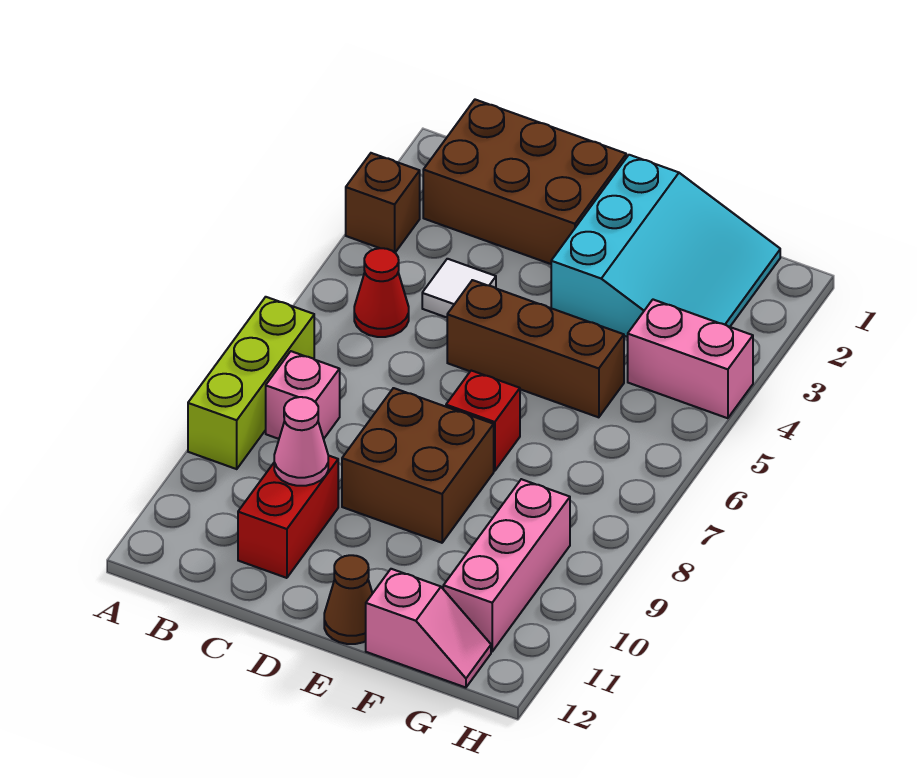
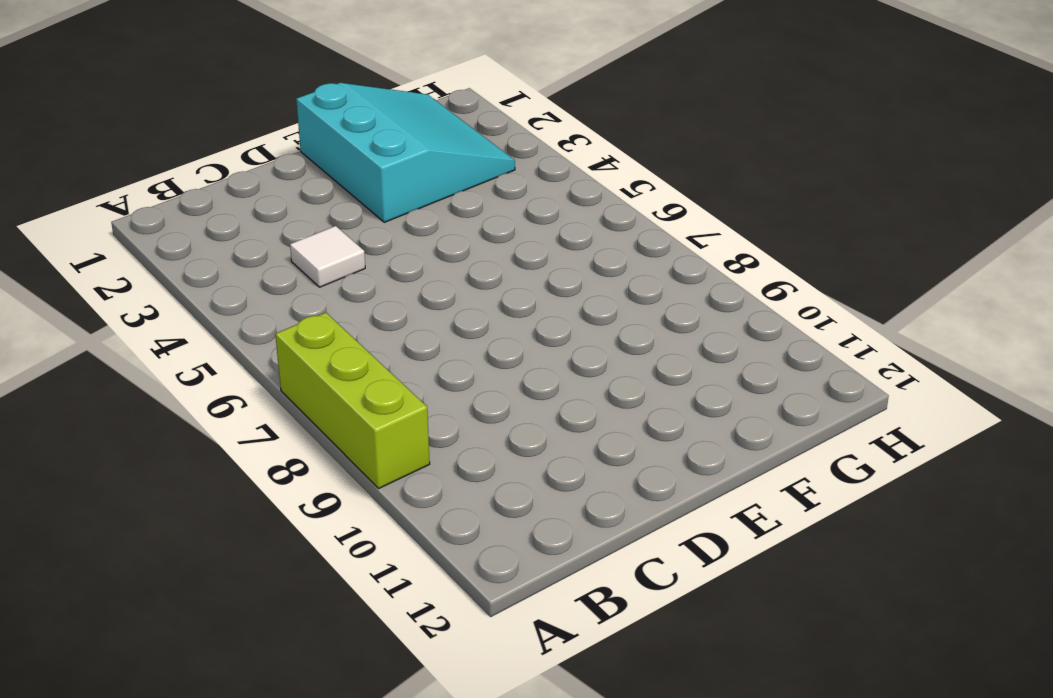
none -> brown 1x1 brick [346,153,420,252]
none -> brown 2x3 brick [423,100,626,264]
none -> red 1x1 cone [354,248,409,337]

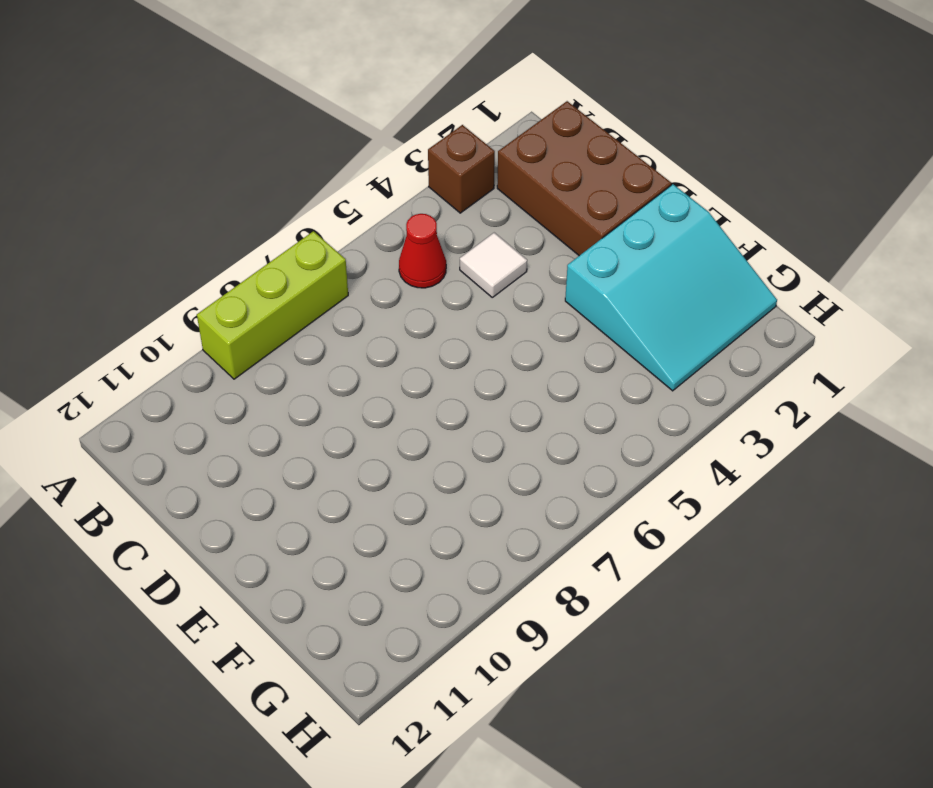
none -> pink 1x1 brick [266,351,340,439]
none -> red 1x2 brick [238,455,338,578]
none -> brown 1x3 brick [447,280,624,417]

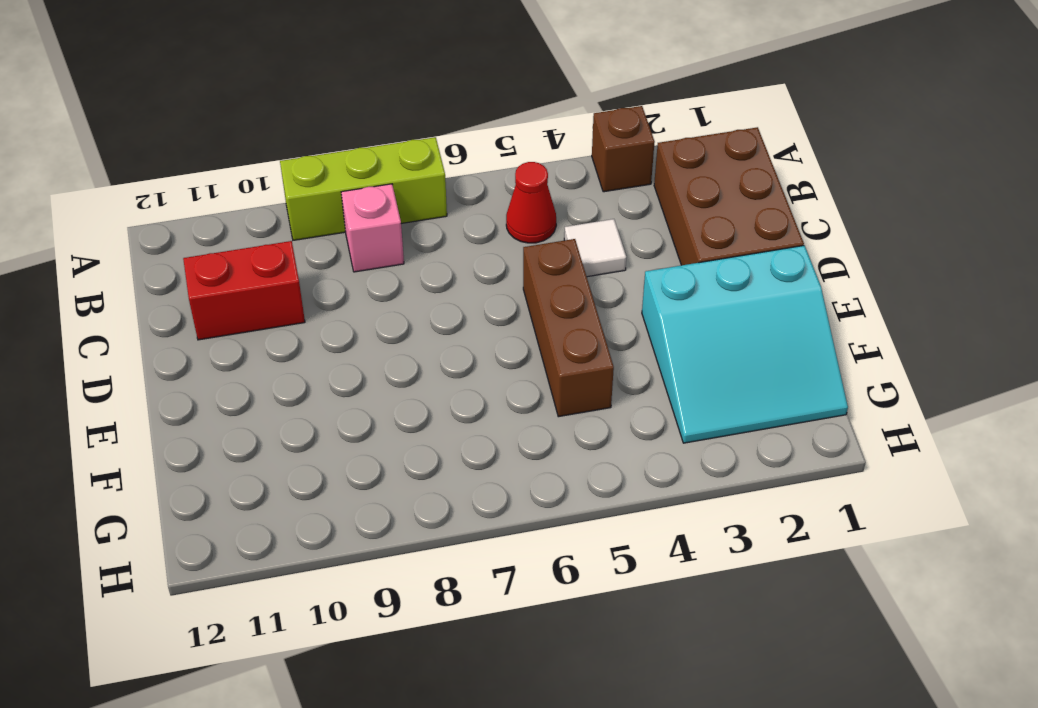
none -> brown 2x2 brick [342,388,494,543]
none -> red 1x1 brick [446,371,520,471]
none -> brown 1x1 cone [324,555,373,644]

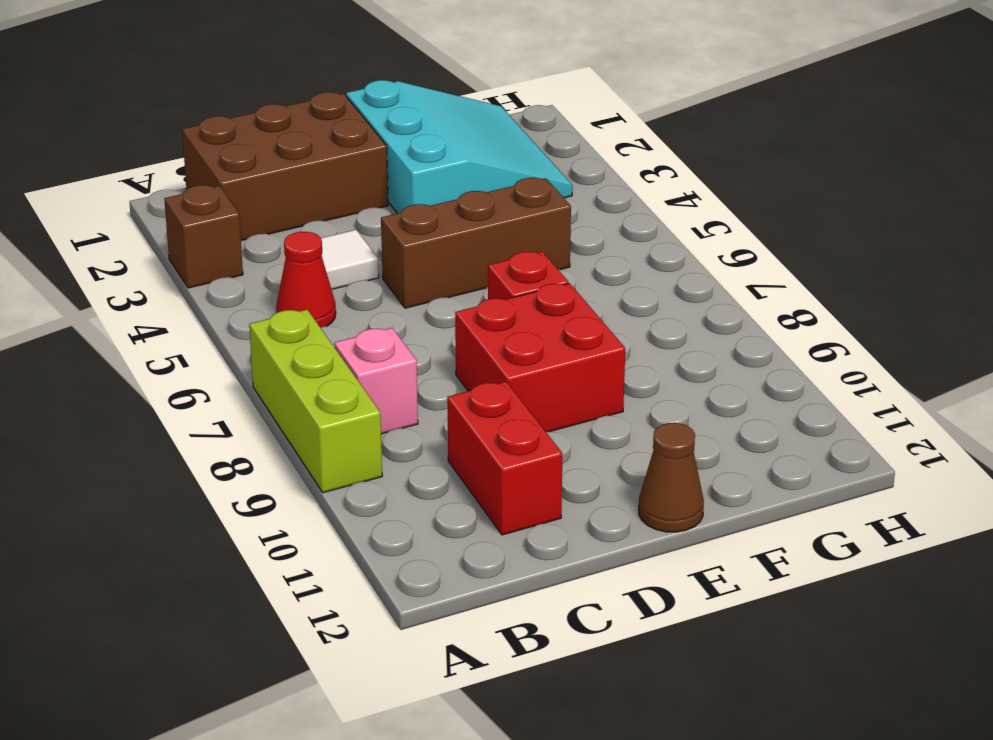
red 2x2 brick [455,283,625,432] -> brown 2x2 brick [342,388,494,543]
none -> pink 1x2 slope [366,569,491,688]
none -> pink 1x2 brick [628,300,753,418]
none -> pink 1x3 brick [443,479,570,651]

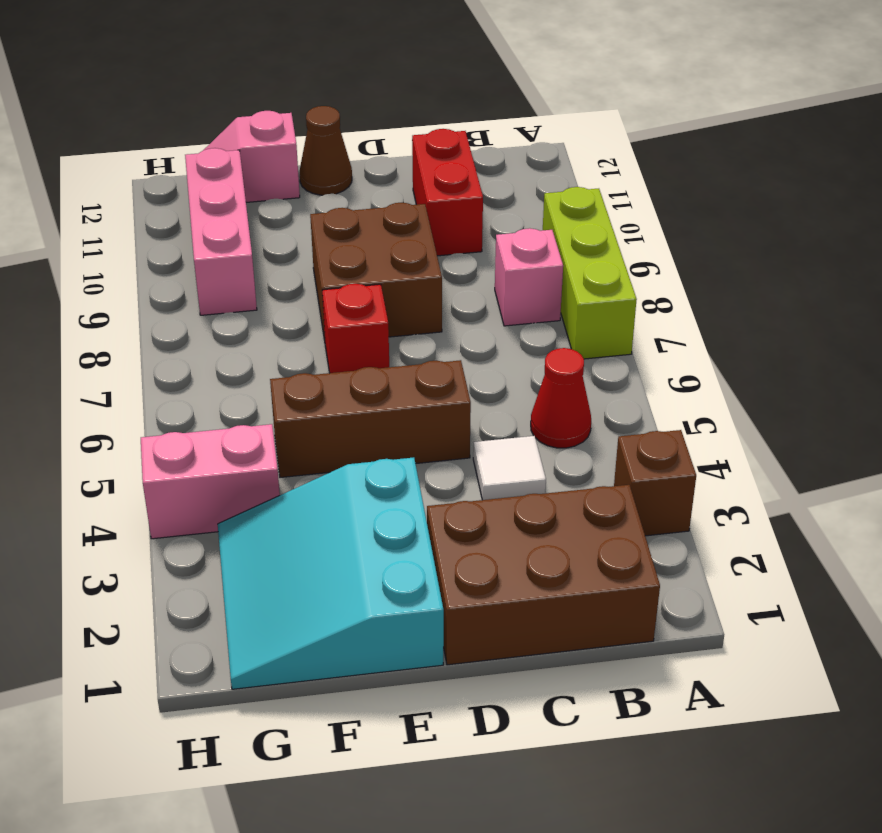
none -> pink 1x1 cone [274,397,328,486]

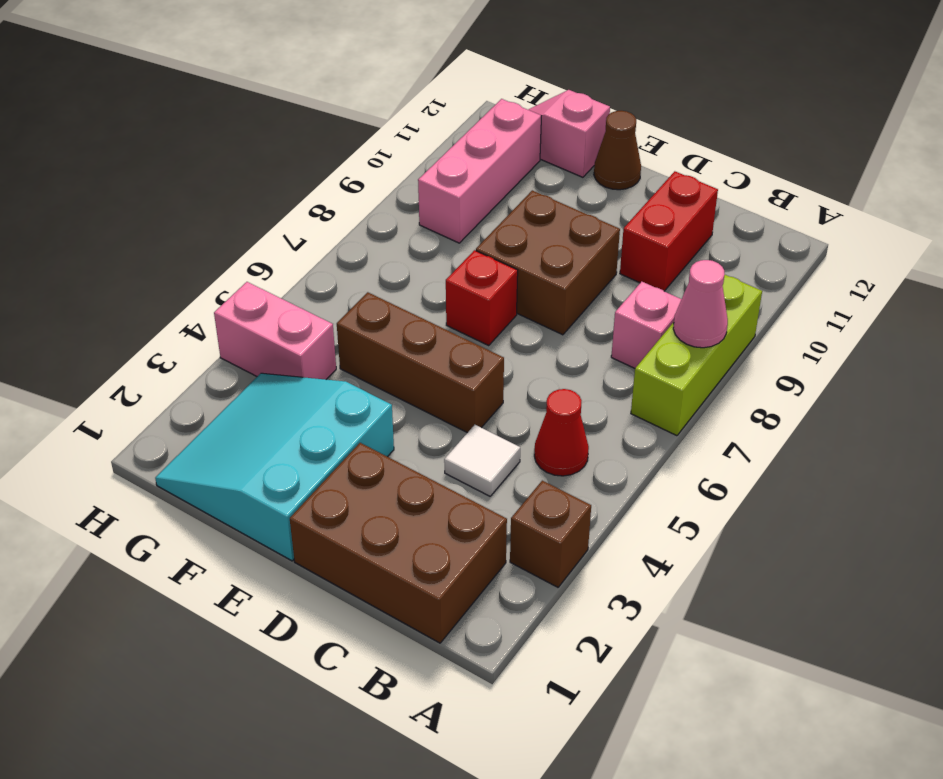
pink 1x1 cone [673,260,728,348] -> pink 1x1 cone moved to [274,397,328,486]

